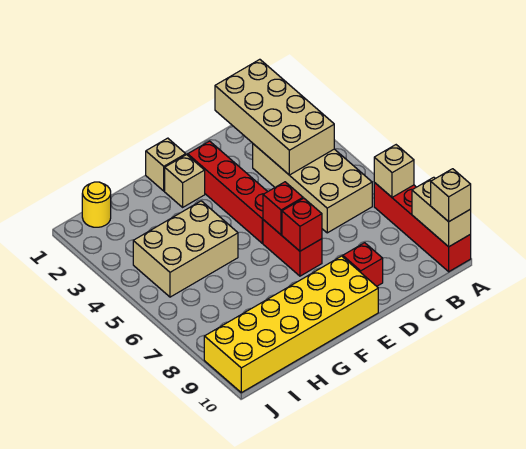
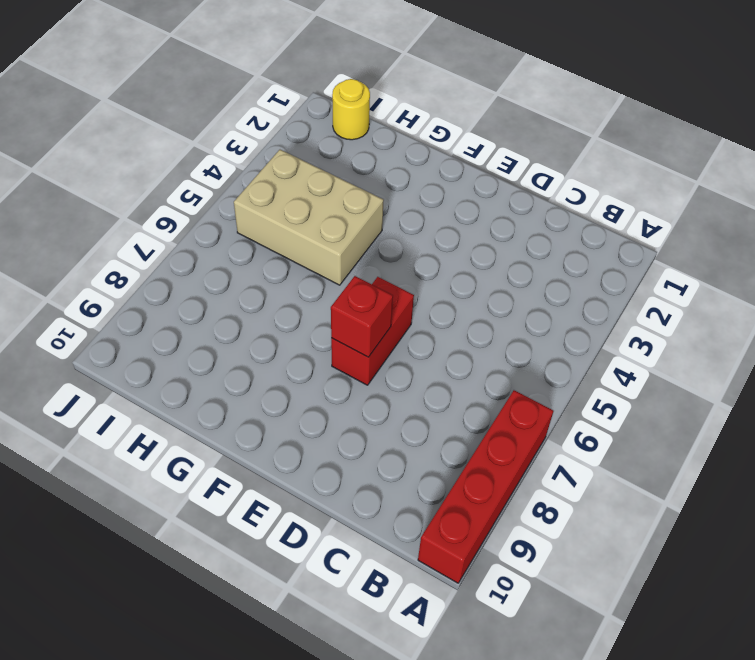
none -> tan 2x4 brick [253,144,372,233]
none -> red 1x1 brick [343,243,383,286]
none -> red 1x4 brick [188,141,268,243]

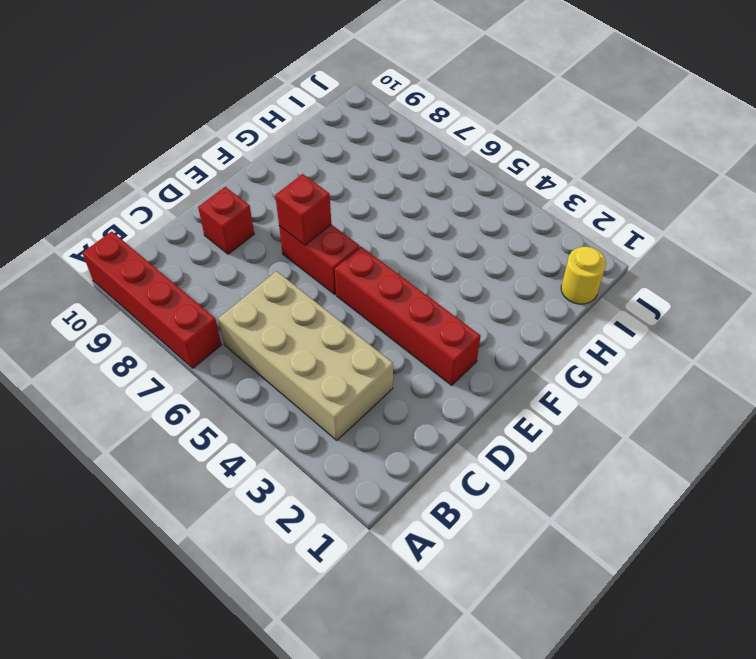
none -> yellow 2x6 brick [204,256,378,393]
none -> tan 1x1 brick [146,138,186,191]
none -> tan 1x1 brick [165,155,205,207]

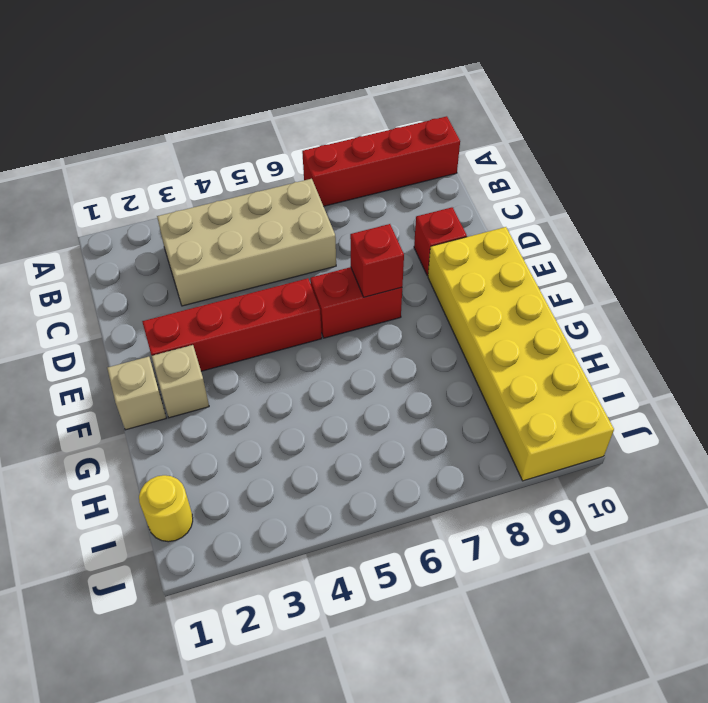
none -> tan 2x3 brick [133,201,238,297]
none -> tan 1x1 brick [374,145,414,197]
none -> tan 1x2 brick [412,177,471,247]

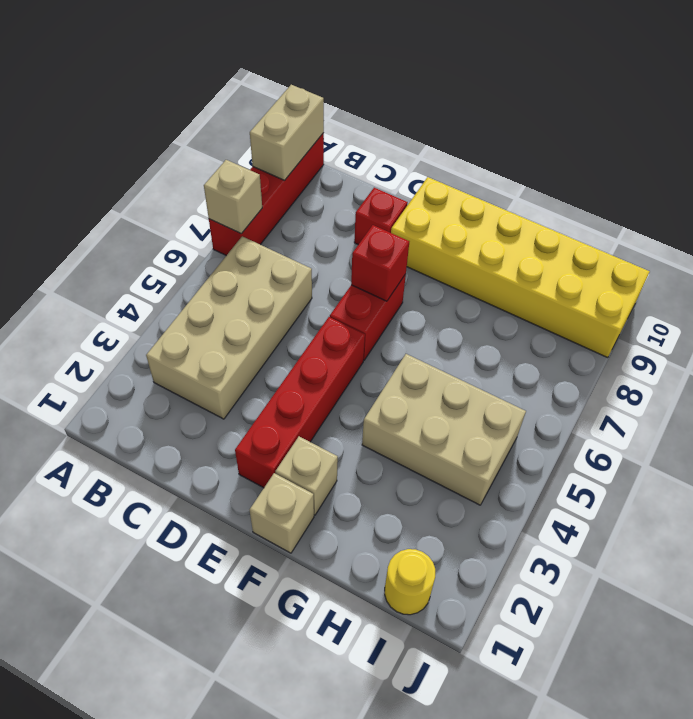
none -> tan 2x4 brick [215,59,334,175]
none -> red 1x1 brick [263,182,303,235]
none -> tan 1x1 brick [431,169,471,222]

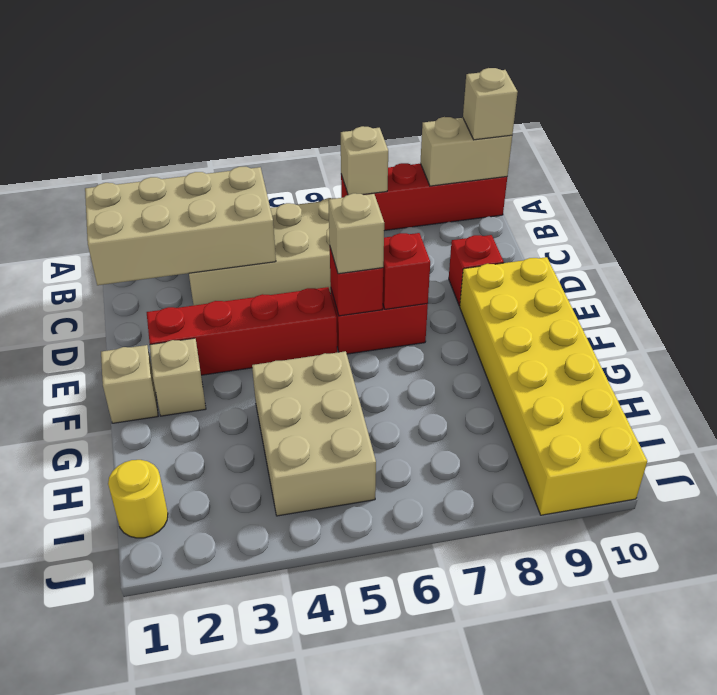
tan 1x1 brick [329,193,384,274] -> none

